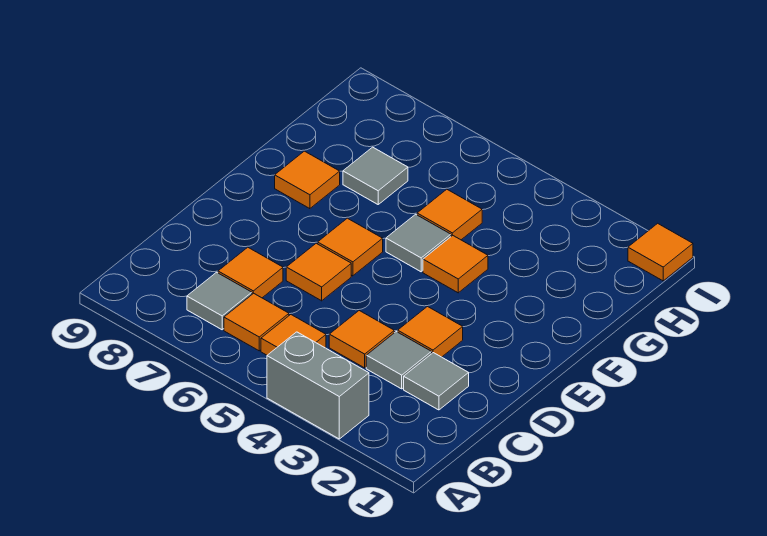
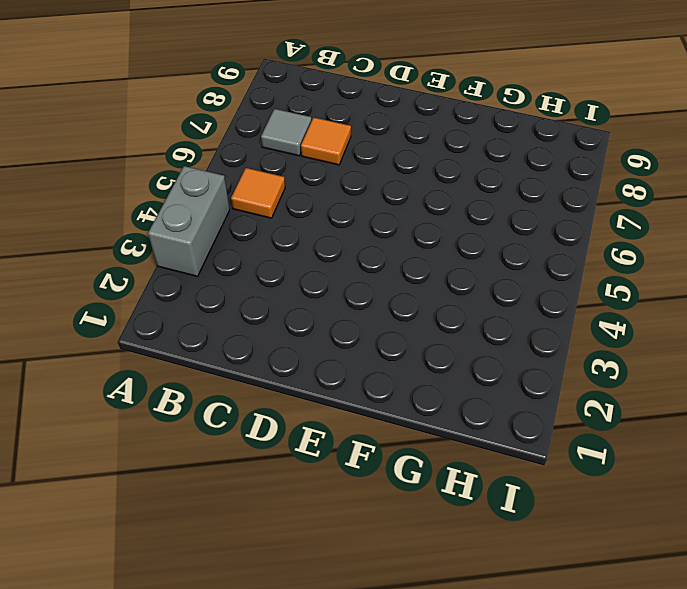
none -> orange 1x1 tile [224,293,289,351]
none -> grey 1x1 tile [404,353,469,410]
none -> grey 1x1 tile [366,332,432,389]

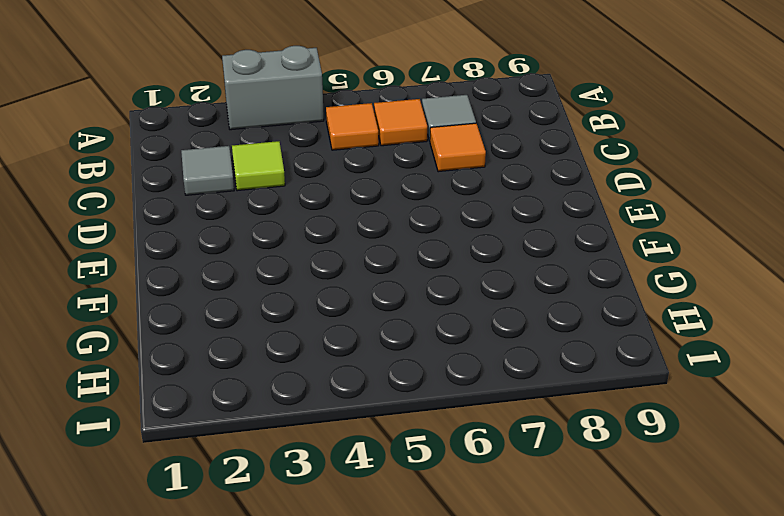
lime 1x1 tile [232,141,285,191] -> grey 1x1 tile [366,332,432,389]
none -> orange 1x1 tile [329,311,394,368]
none -> orange 1x1 tile [398,307,463,357]
none -> orange 1x1 tile [286,243,351,301]

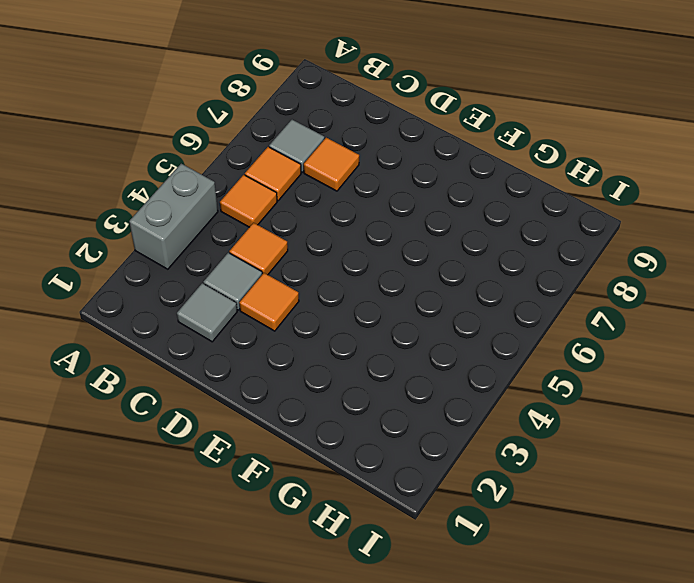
none -> orange 1x1 tile [286,243,351,301]
none -> orange 1x1 tile [318,218,383,276]
none -> orange 1x1 tile [423,235,488,293]

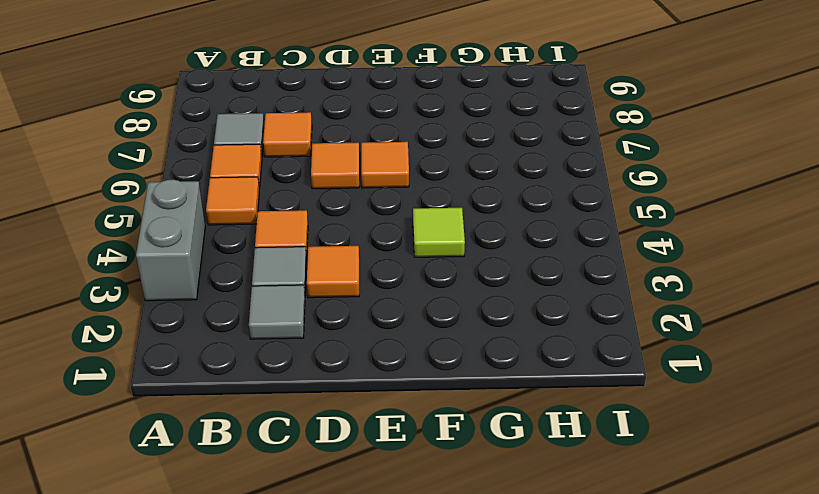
lime 1x1 tile [413,208,465,257] -> orange 1x1 tile [423,235,488,293]
none -> grey 1x1 tile [386,214,451,272]
none -> orange 1x1 tile [275,151,340,209]
none -> orange 1x1 tile [417,189,482,240]

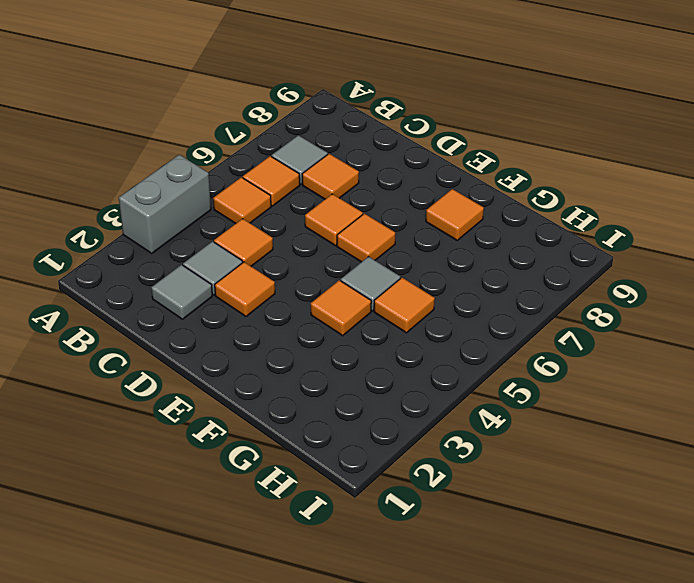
none -> grey 1x1 tile [343,147,408,204]
none -> orange 1x1 tile [628,223,693,281]

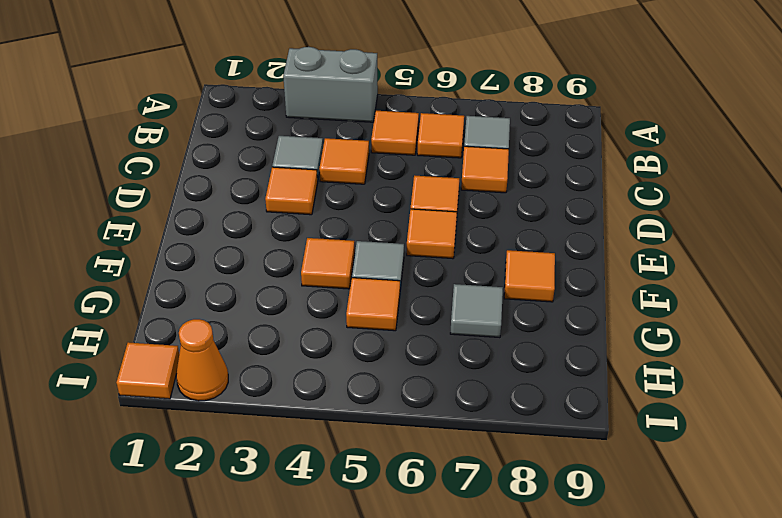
orange 1x1 cone [176,319,228,401] -> none
none -> grey 1x1 tile [404,353,469,410]

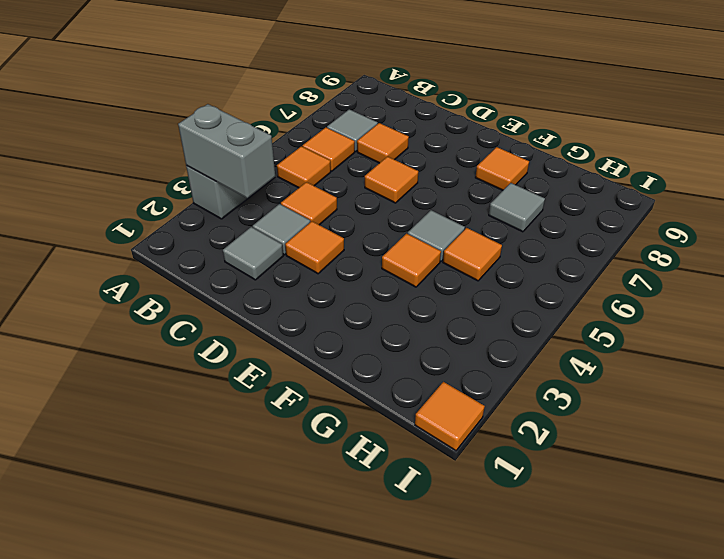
grey 1x2 brick [178,104,275,198] -> none
none -> orange 1x1 tile [318,218,383,276]

